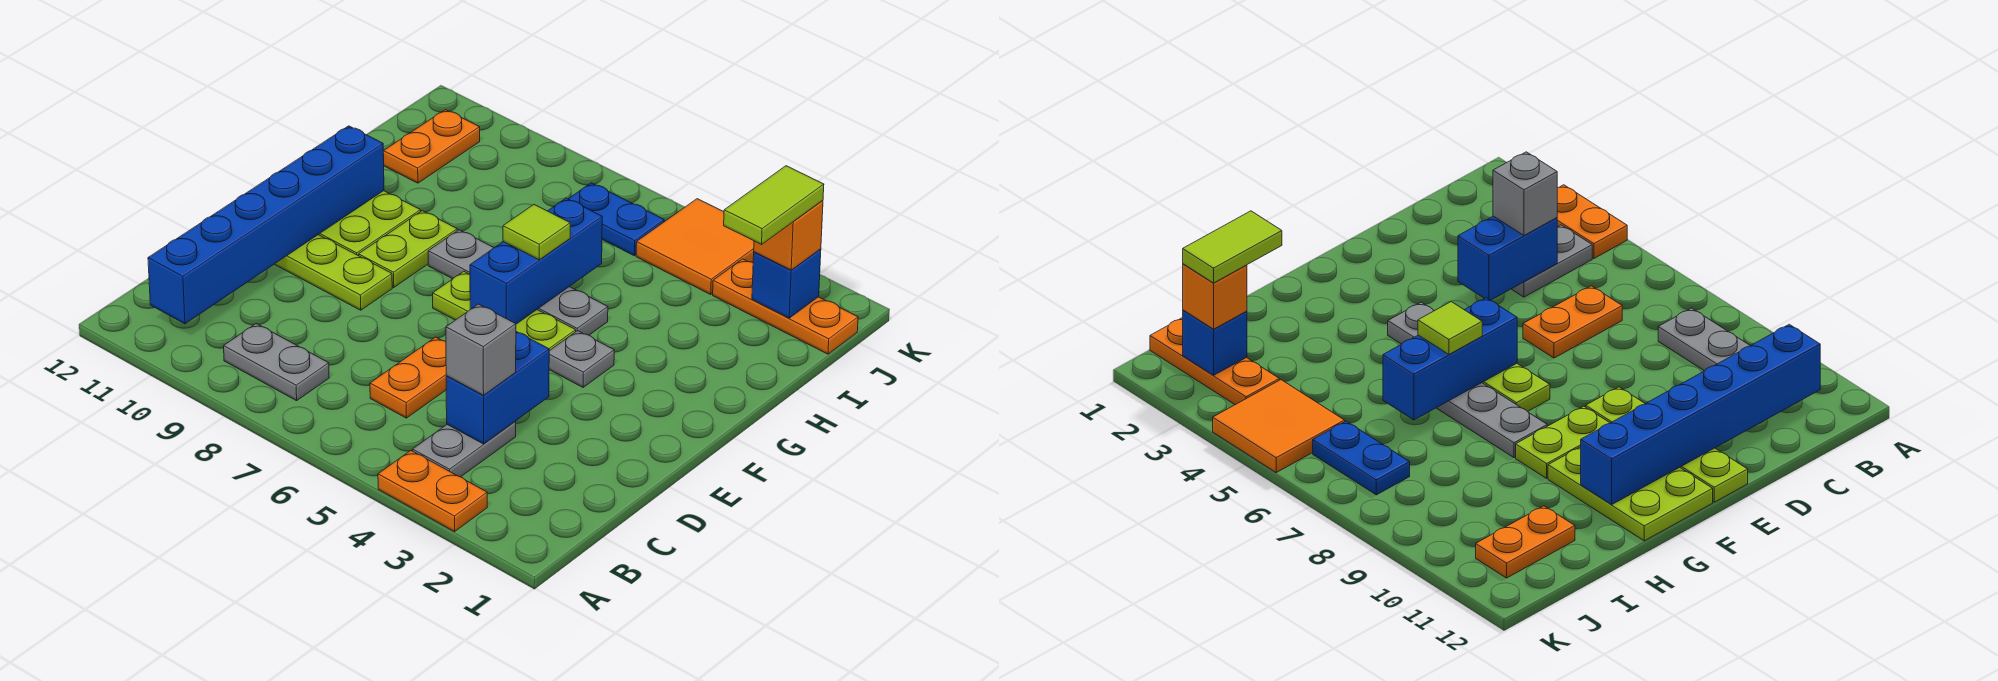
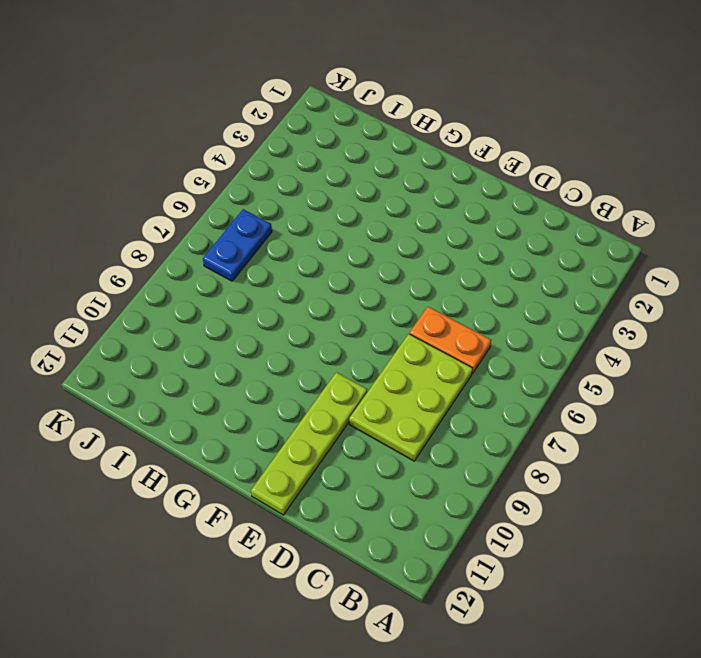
lime 2x3 plate [349,334,473,461] -> lime 2x3 plate moved to [319,191,421,256]
none -> orange 1x2 plate [378,451,487,532]
none -> grey 1x2 plate [413,422,516,477]
none -> grey 1x2 plate [224,324,329,401]

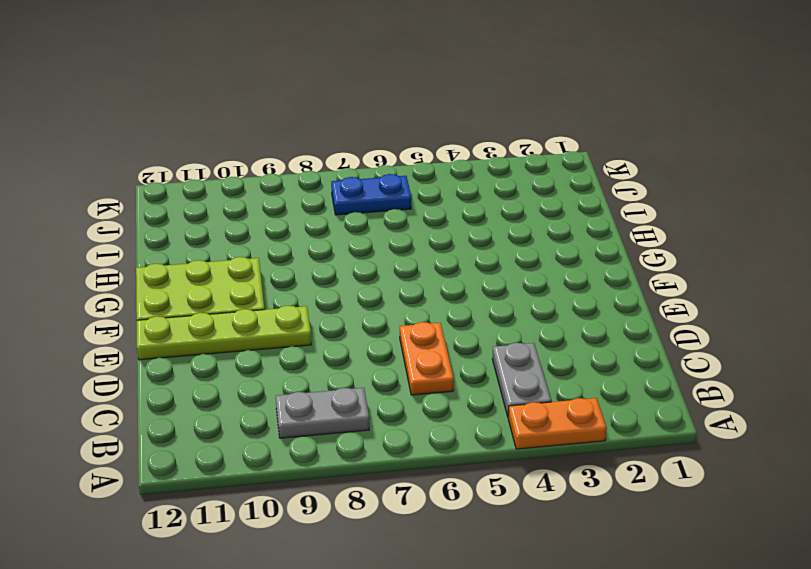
none -> grey 1x1 plate [549,331,614,387]
none -> lime 1x3 plate [433,271,576,351]
none -> lime 1x2 plate [359,211,457,287]

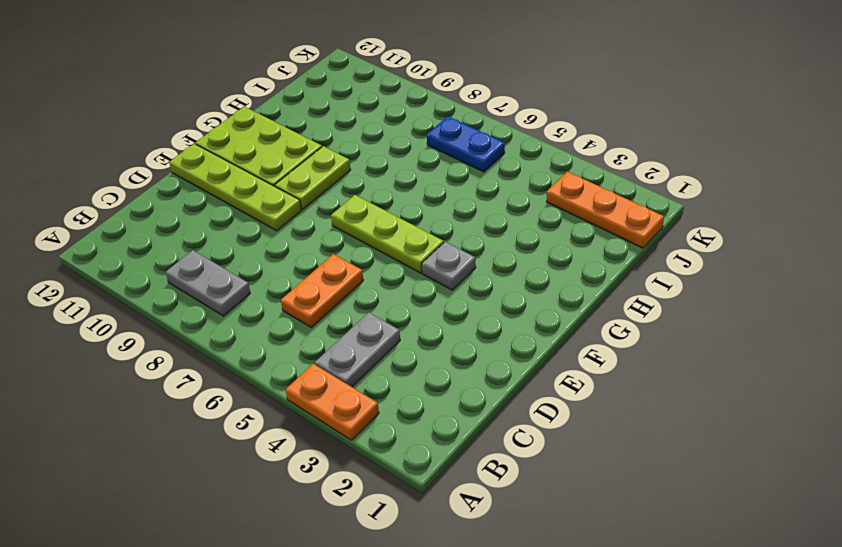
none -> grey 1x4 plate [428,230,608,335]
none -> orange 1x2 plate [383,110,480,183]
none -> orange 2x2 tile [636,199,754,294]

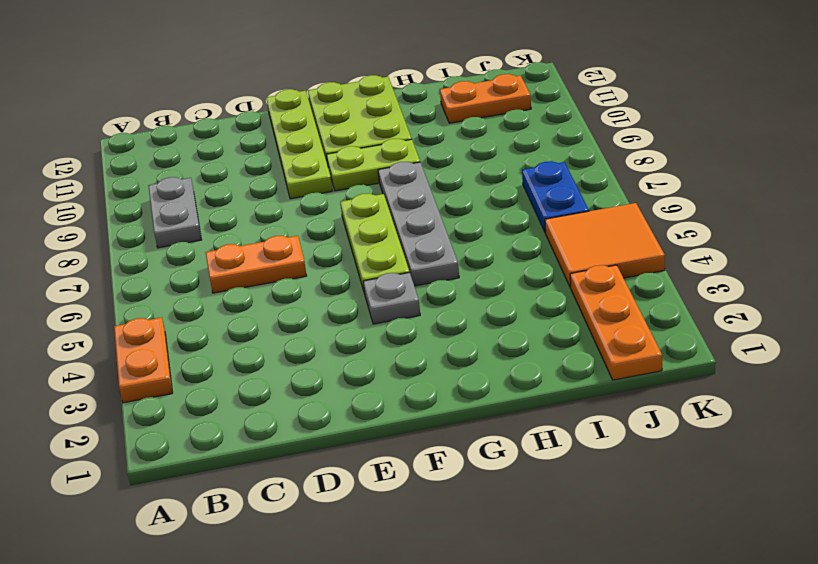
none -> grey 1x2 plate [413,422,516,477]
none -> blue 1x6 brick [148,126,384,324]
none -> blue 1x2 brick [446,332,549,444]

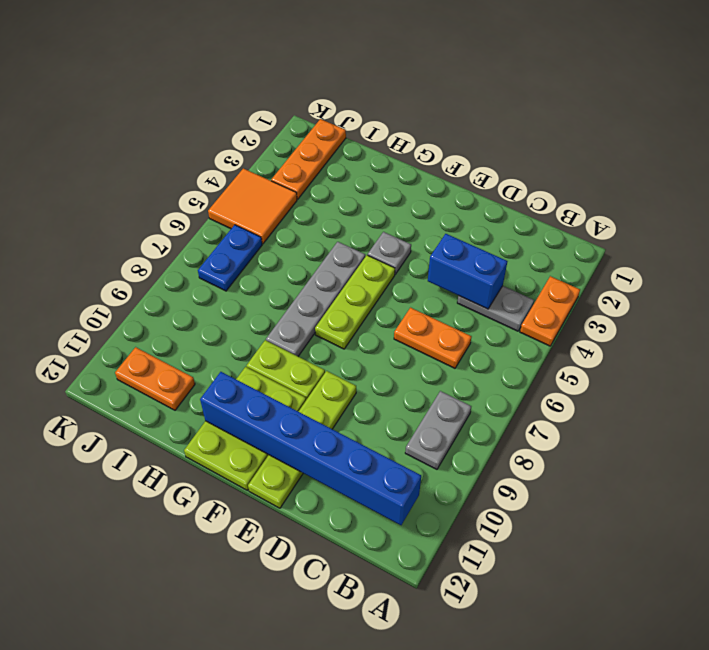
none -> blue 1x3 brick [470,198,602,324]
none -> blue 1x1 brick [752,249,821,318]
none -> grey 1x1 brick [446,304,516,395]

